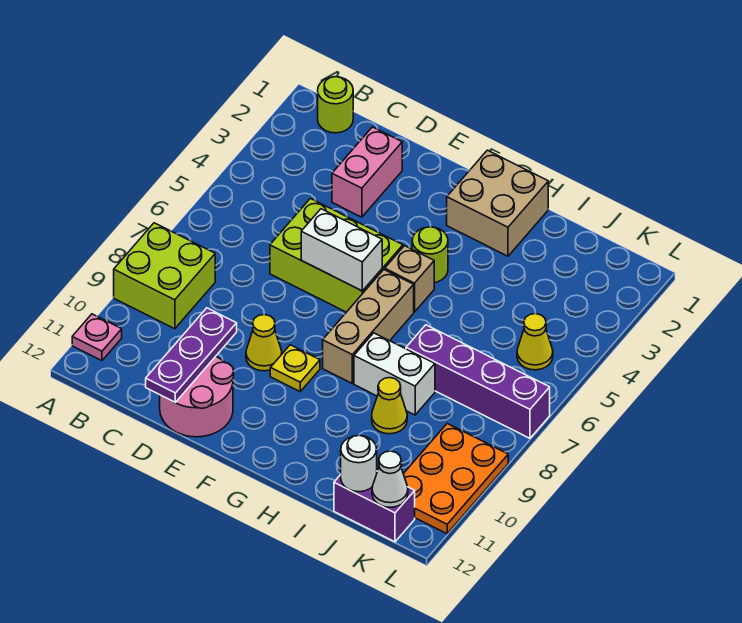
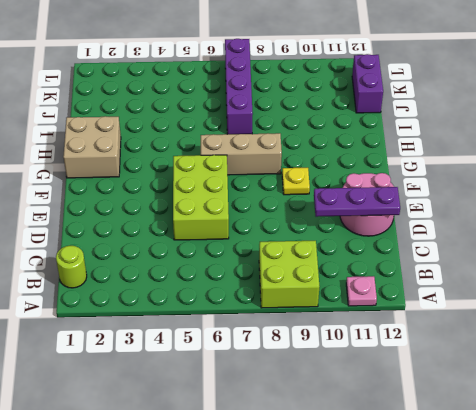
none -> pink 1x2 brick [332,127,402,217]
none -> yellow 1x1 cone [246,315,282,371]
none -> lime 1x1 round brick [412,227,448,283]

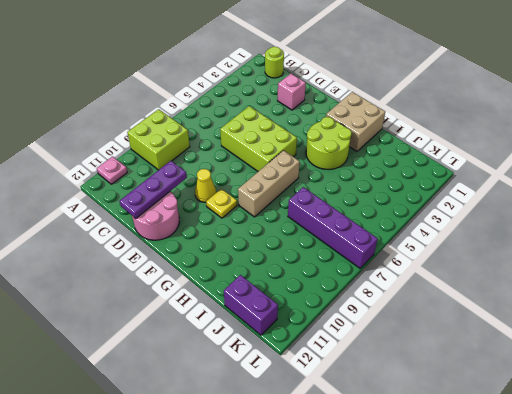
pink 1x1 brick [278,74,306,110] -> pink 1x2 brick [332,127,402,217]
lime 2x2 round brick [306,117,352,169] -> lime 1x1 round brick [412,227,448,283]
none -> tan 1x1 brick [385,246,434,312]
none -> white 1x2 brick [354,333,435,415]
none -> yellow 1x1 cone [372,378,407,434]

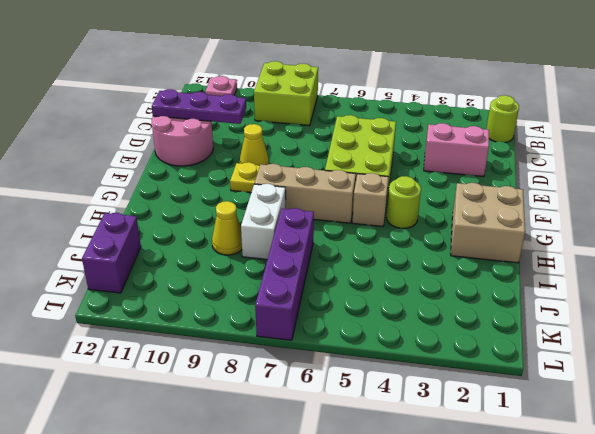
none -> yellow 1x1 cone [517,314,553,370]
none -> orange 2x3 plate [404,424,508,534]
none -> white 1x2 brick [301,209,382,291]

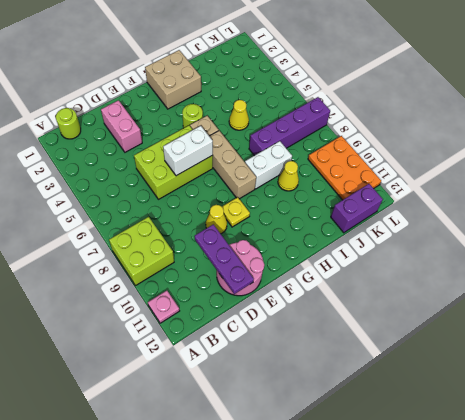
yellow 1x1 cone [229,100,249,130] -> yellow 1x1 cone moved to [517,314,553,370]
none -> white 1x1 round brick [341,435,377,492]
none -> white 1x1 cone [372,451,408,507]

